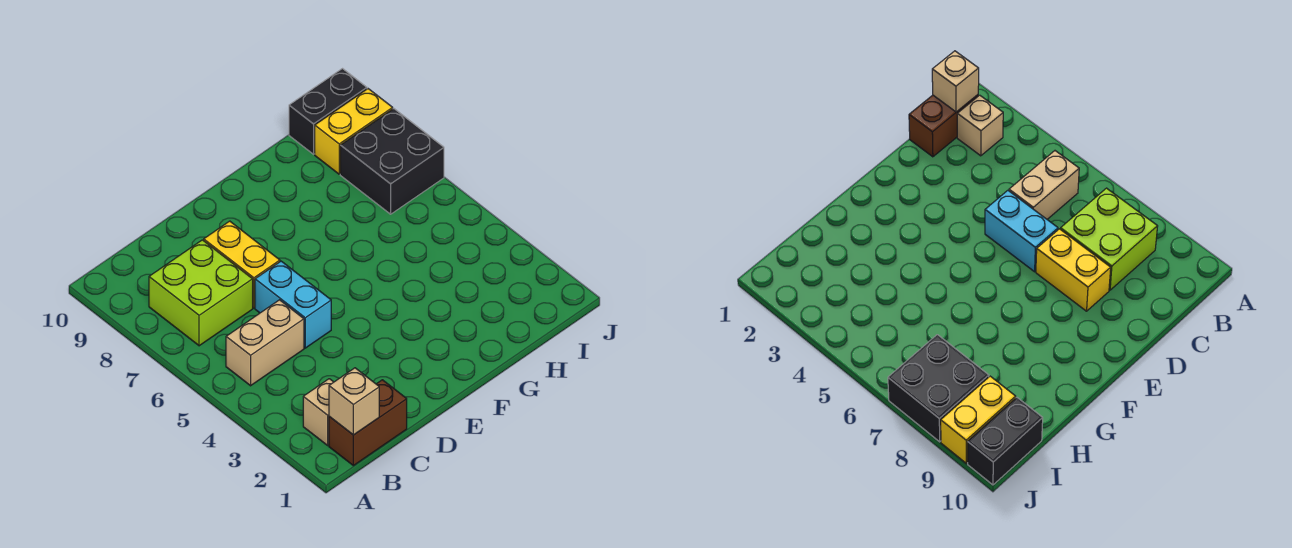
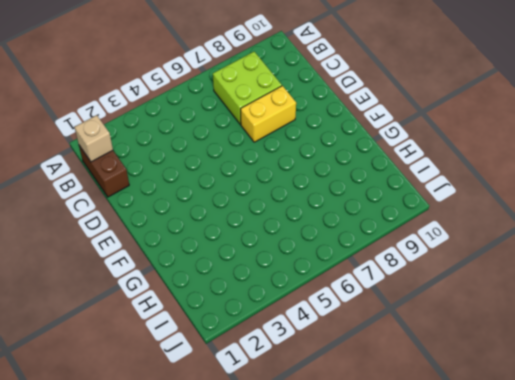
none -> tan 1x1 brick [303,379,333,445]
none -> tan 1x2 brick [226,300,304,386]

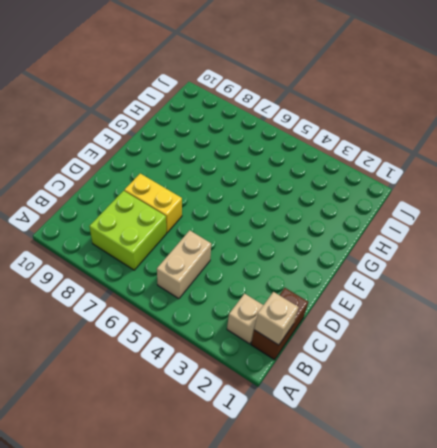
none -> cyan 1x2 brick [255,261,331,348]
none -> black 2x2 brick [340,109,444,214]

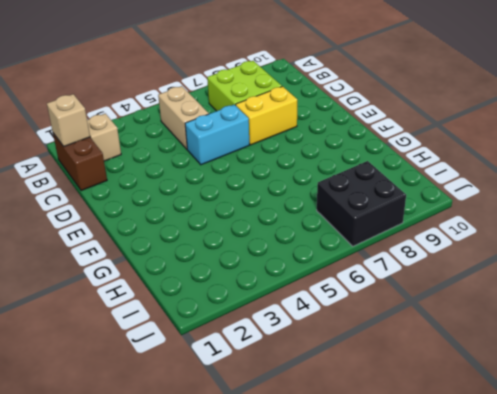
none -> yellow 1x2 brick [315,89,393,174]
none -> black 1x2 brick [289,69,367,154]

